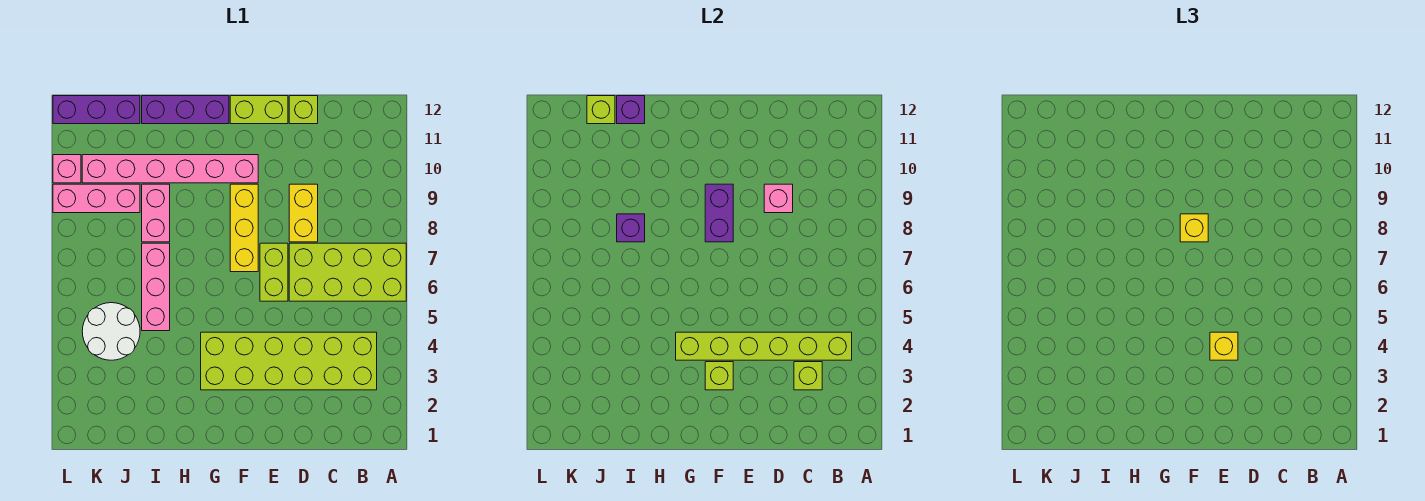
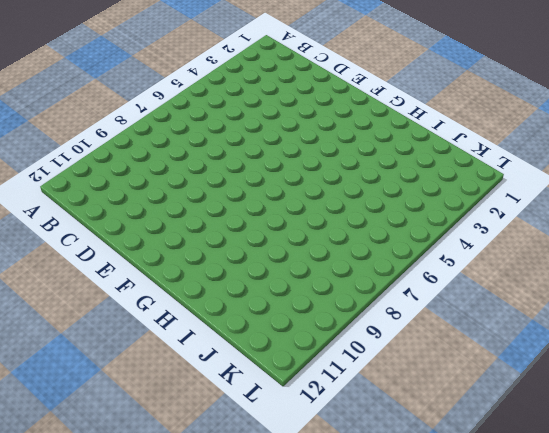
none -> lime 2x4 brick [289,243,406,301]
none -> lime 2x6 brick [201,332,377,390]
none -> yellow 1x2 brick [289,184,318,242]

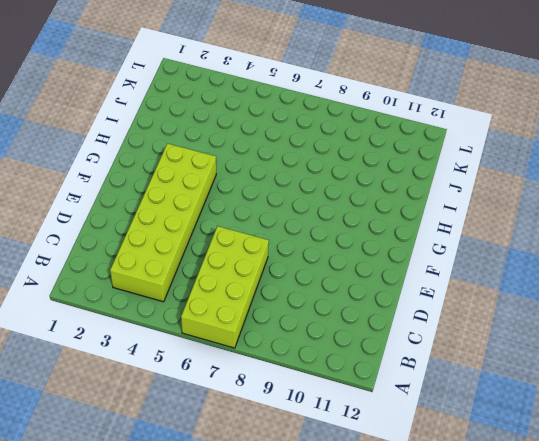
none -> yellow 1x2 brick [289,184,318,242]
none -> lime 1x1 brick [289,96,318,124]
none -> lime 1x2 brick [260,243,288,301]

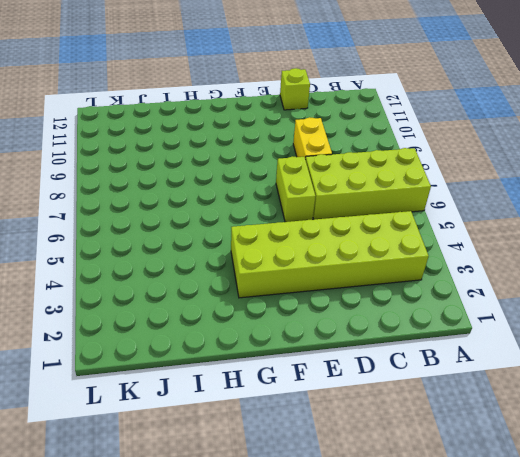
none -> lime 1x2 brick [230,96,288,124]
none -> yellow 1x3 brick [230,184,258,272]
none -> pink 1x6 brick [82,155,258,183]

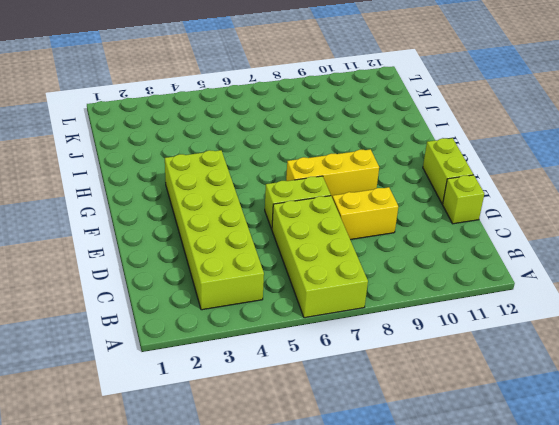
none -> pink 1x6 brick [82,155,258,183]
none -> purple 1x3 brick [142,96,229,124]
none -> pink 1x3 brick [142,243,170,331]

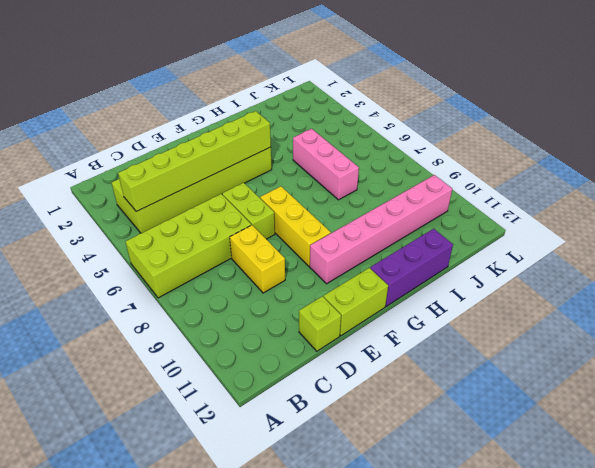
none -> pink 1x2 brick [142,184,170,242]
none -> white 2x2 round brick [82,303,140,360]
none -> pink 1x3 brick [53,184,140,213]

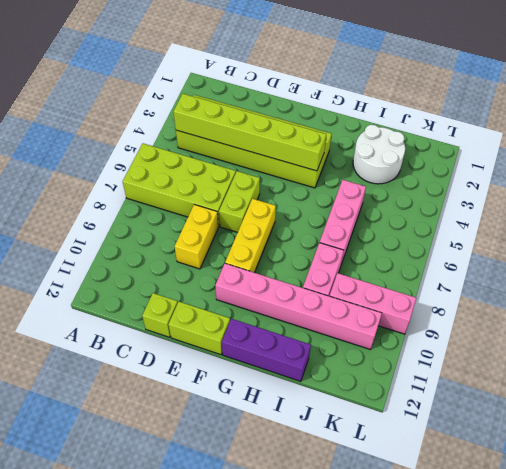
white 2x2 round brick [353,125,405,184] -> white 2x2 round brick moved to [82,303,140,360]
none -> purple 1x3 brick [53,96,140,124]
none -> pink 1x1 brick [53,155,81,183]
none -> lime 1x1 brick [794,362,822,390]

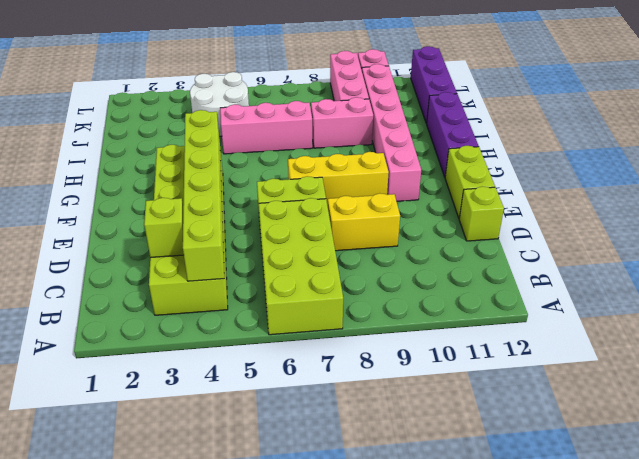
none -> pink 1x1 brick [764,184,793,213]
none -> lime 1x1 brick [705,362,733,390]
none -> purple 1x2 brick [705,184,733,242]

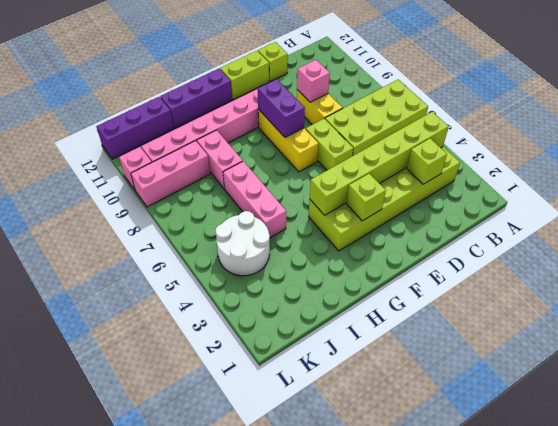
none -> purple 1x1 brick [617,214,645,242]
none -> purple 1x1 brick [617,96,645,124]
none -> lime 1x1 brick [587,96,615,124]

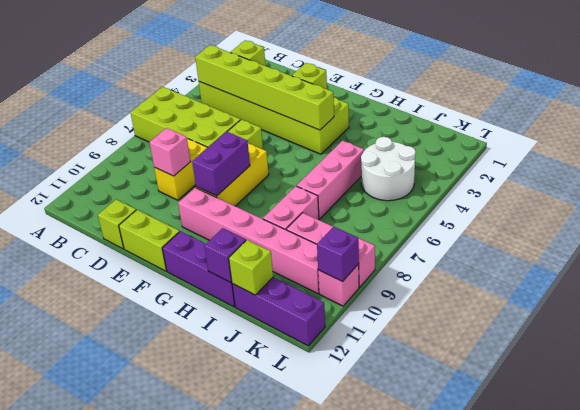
purple 1x1 brick [317,227,359,282] -> purple 1x1 brick moved to [617,214,645,242]
none -> yellow 1x1 brick [1210,332,1238,360]
none -> yellow 1x1 brick [1180,214,1208,242]

